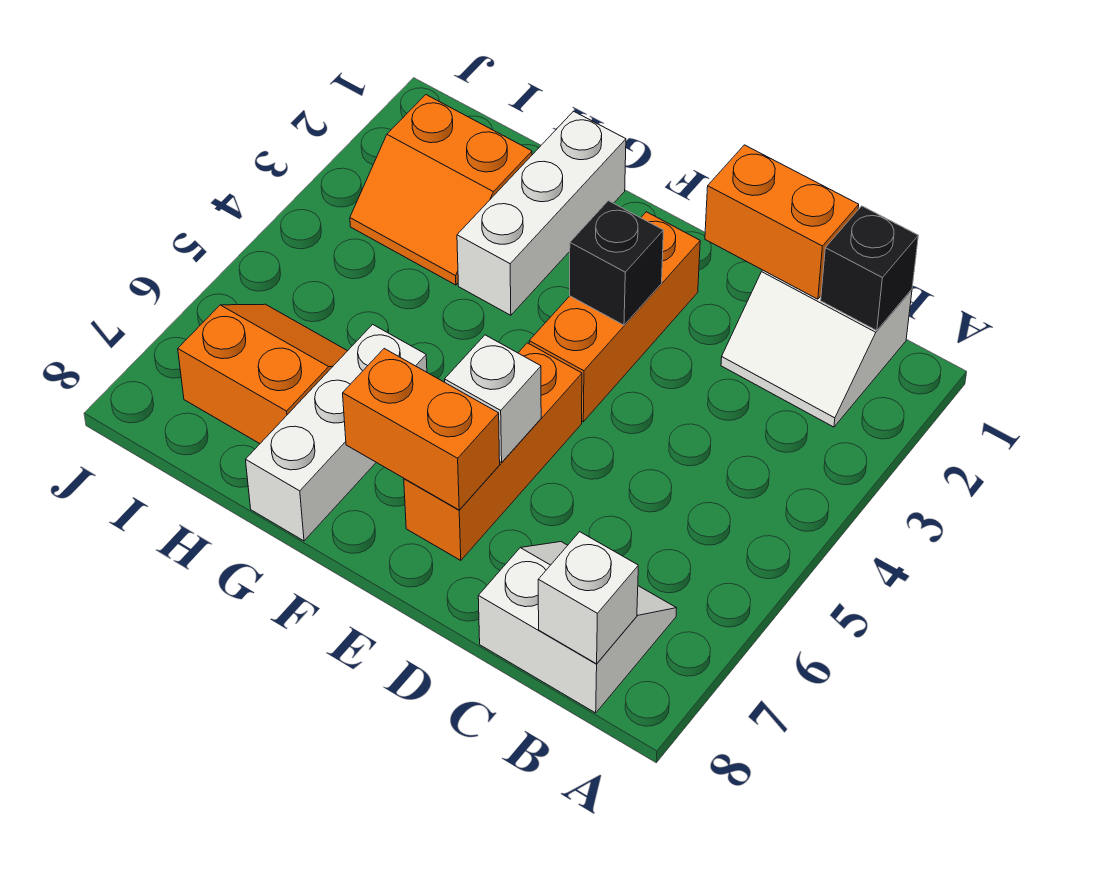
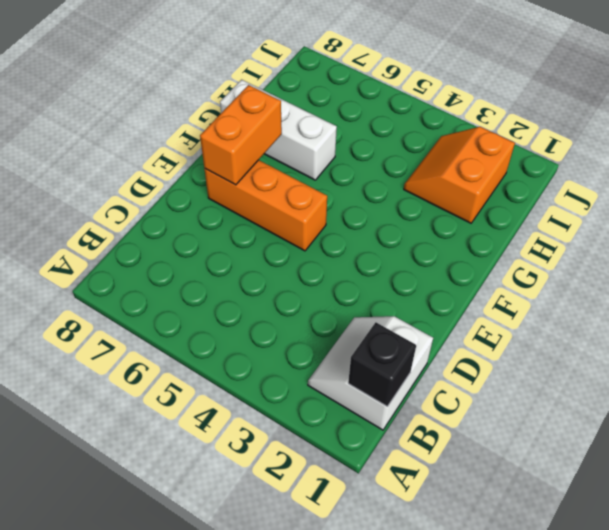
none -> white 2x2 slope [478,542,677,713]
none -> orange 1x3 brick [529,212,700,422]
none -> white 1x3 brick [457,111,626,315]

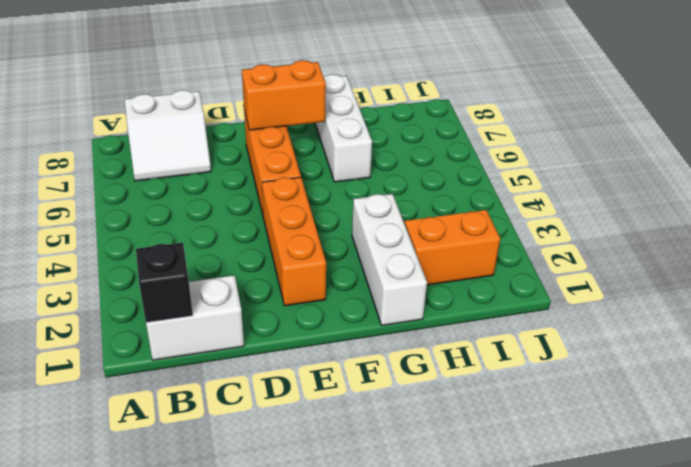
none -> orange 2x2 slope [178,304,347,444]
none -> white 1x1 brick [538,532,638,664]
none -> orange 1x2 brick [705,145,859,299]

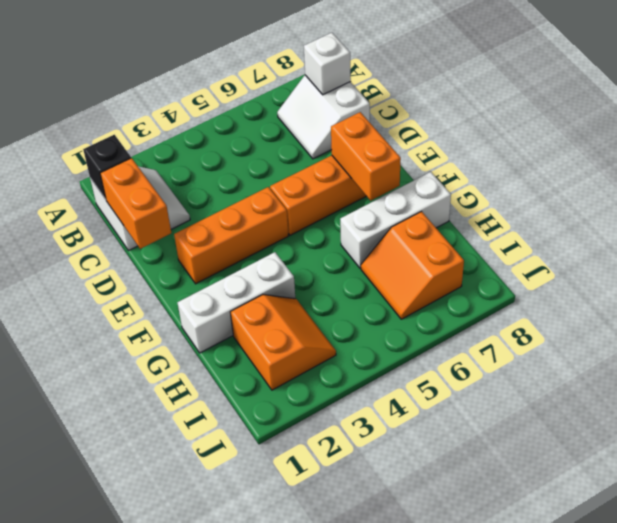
none -> black 1x1 brick [570,201,664,325]
none -> white 1x1 brick [445,335,541,463]

